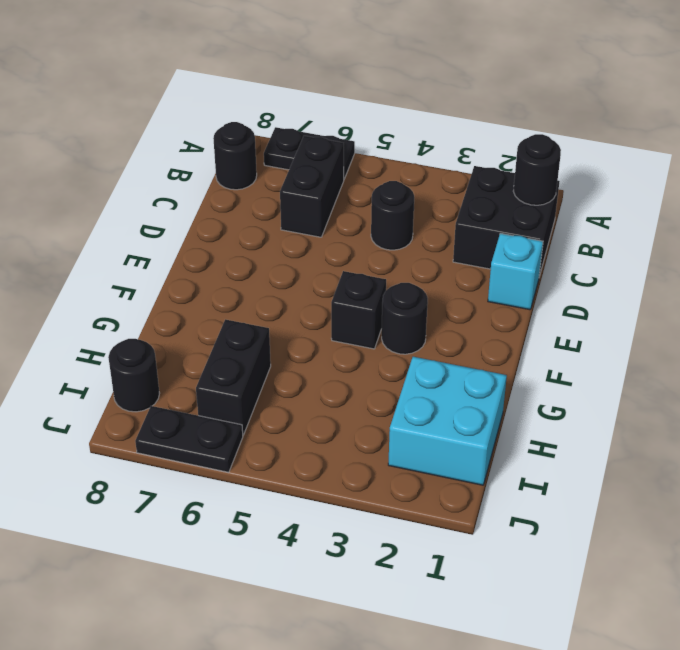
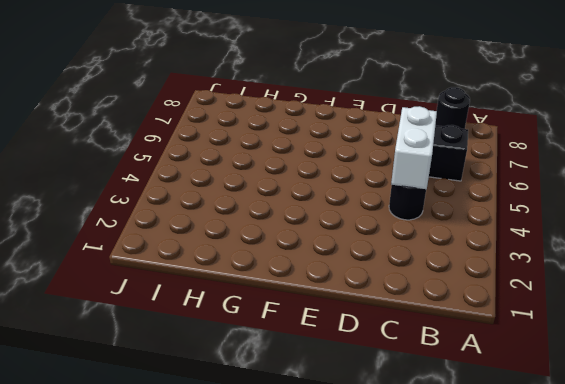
white 1x2 brick [391,106,437,189] -> none
none -> black 1x2 plate [264,127,355,179]
none -> black 2x2 brick [453,166,560,277]
none -> cyan 1x1 brick [488,233,543,310]

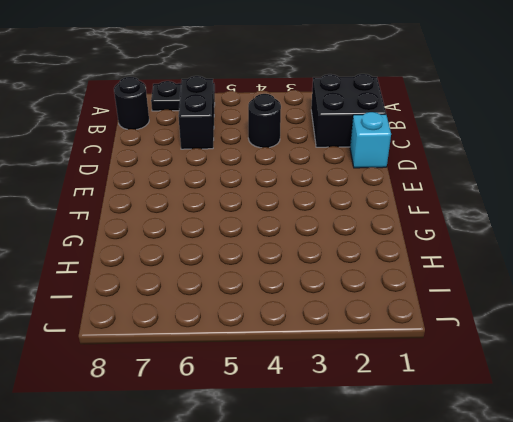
none -> black 1x1 round brick [382,283,428,354]
none -> black 1x1 brick [331,271,386,349]
none -> cyan 2x2 brick [388,357,507,485]

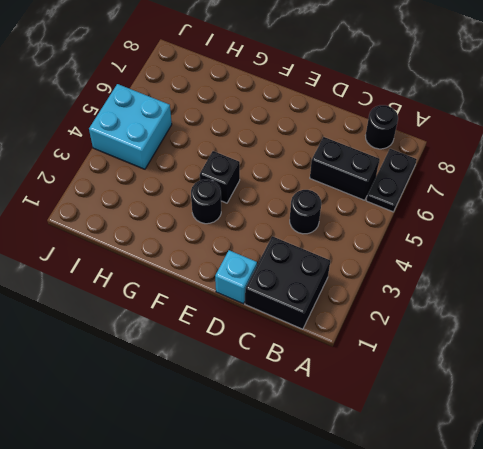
cyan 2x2 brick [89,84,172,169] -> cyan 2x2 brick moved to [388,357,507,485]
none -> black 1x2 brick [196,319,271,435]
none -> black 1x1 round brick [108,339,160,412]
none -> black 1x2 plate [135,406,243,472]

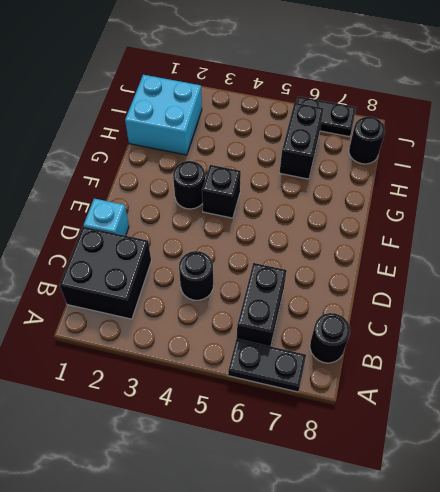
none -> black 1x1 round brick [513,134,561,205]

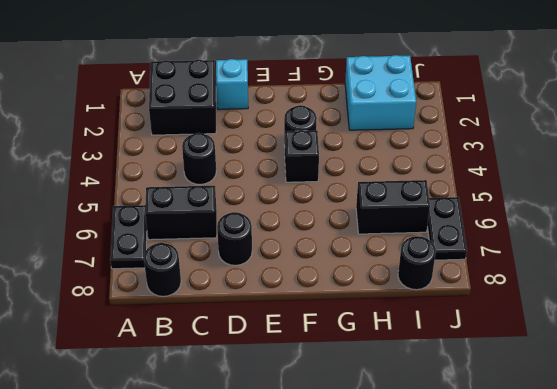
black 1x1 round brick [217,213,252,265] -> black 1x1 round brick moved to [513,134,561,205]

